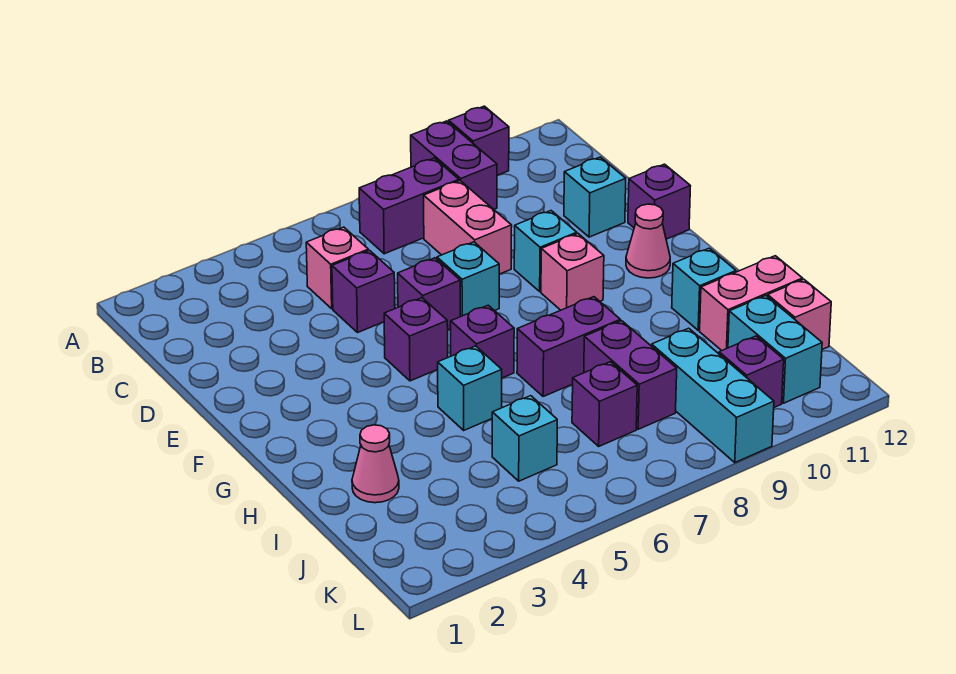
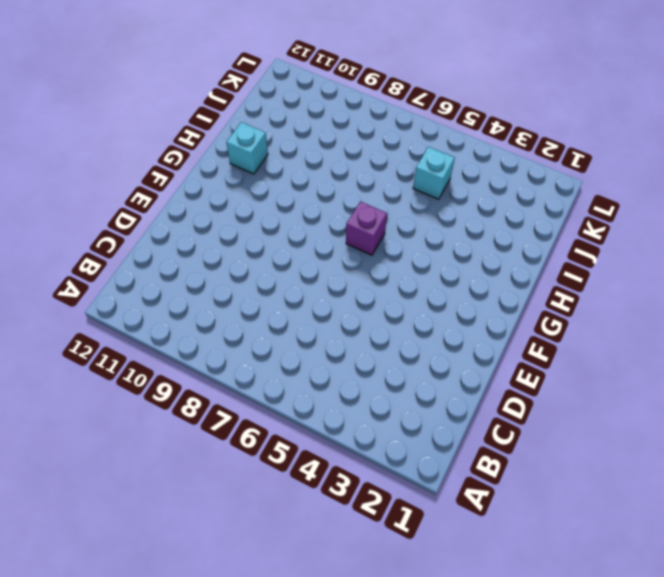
none -> purple 1x2 brick [411,121,497,209]
none -> purple 1x1 brick [449,106,509,175]
none -> purple 1x2 brick [359,158,459,254]

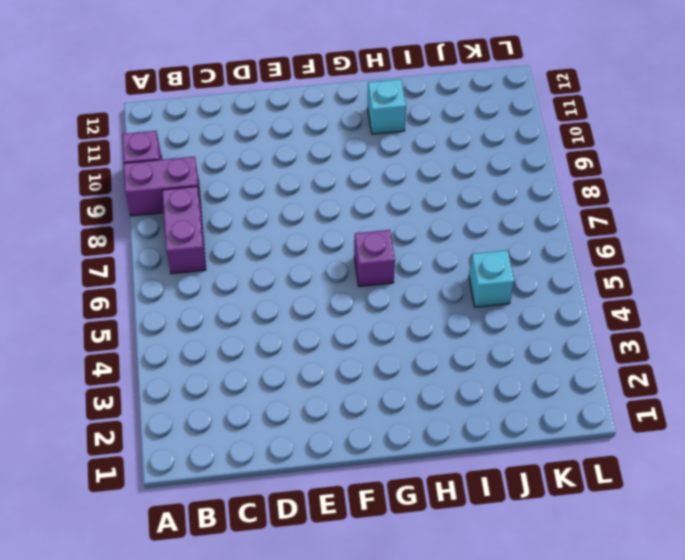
none -> pink 1x1 brick [306,227,368,309]
none -> pink 1x2 brick [424,181,512,274]
none -> purple 1x1 brick [332,250,395,333]

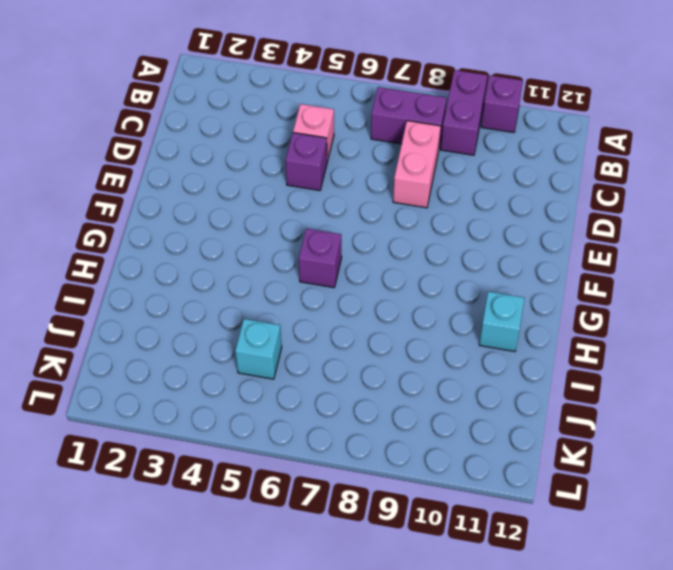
none -> cyan 1x1 brick [564,157,626,237]
none -> purple 1x1 brick [398,258,460,330]
none -> cyan 1x1 brick [437,242,499,317]

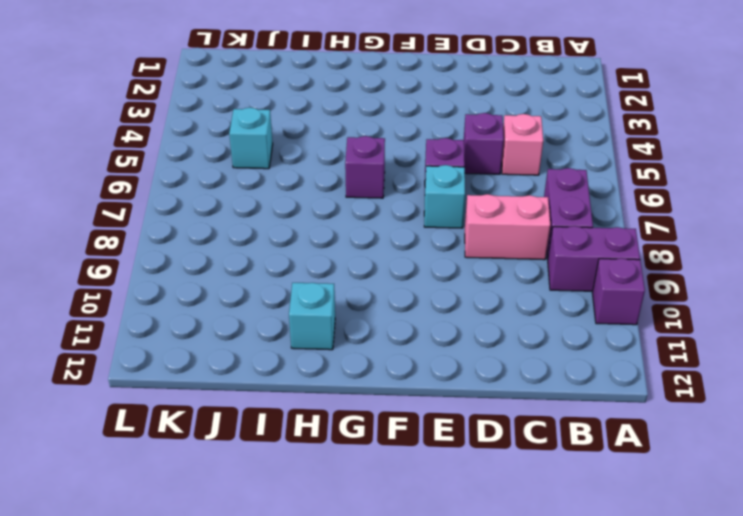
none -> cyan 1x1 brick [564,157,626,237]
none -> cyan 1x1 brick [514,211,577,292]
none -> purple 1x1 brick [628,164,690,239]

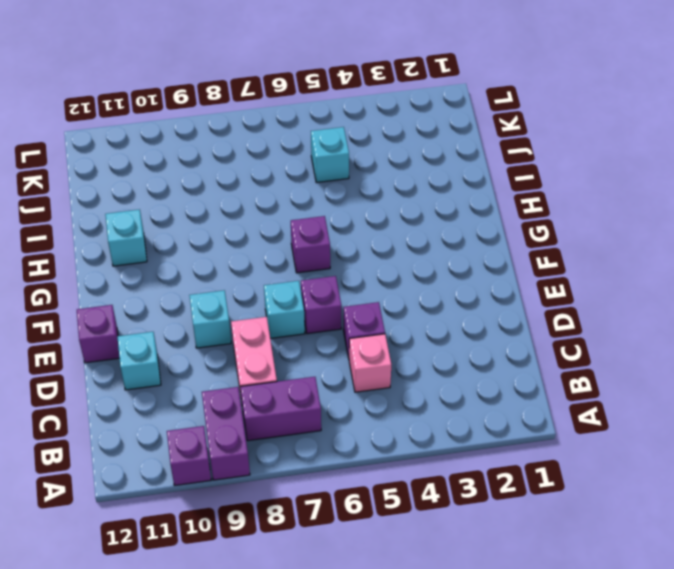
none -> purple 1x1 brick [384,298,448,381]
none -> pink 1x1 brick [541,234,604,310]
none -> pink 1x1 cone [626,204,670,278]

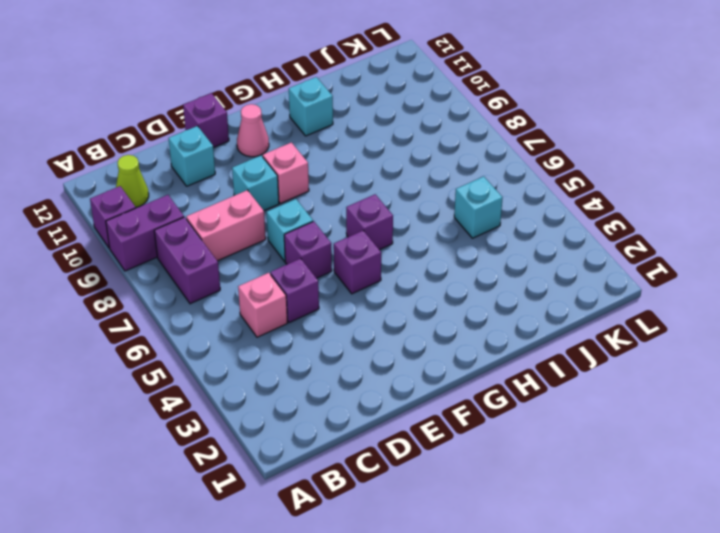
lime 1x1 cone [116,155,149,207] -> none
none -> cyan 1x1 brick [438,346,502,430]
none -> purple 1x2 brick [517,297,620,397]
none -> pink 1x1 cone [352,425,399,503]

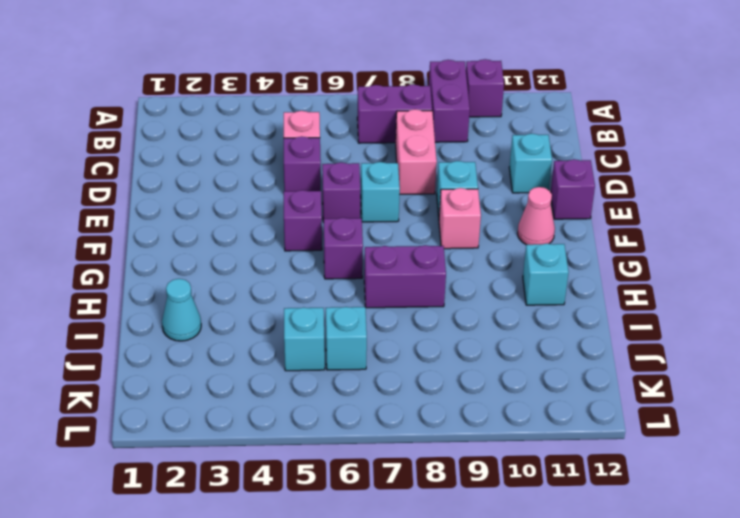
cyan 1x1 cone [162,279,201,341] -> pink 1x1 cone [352,425,399,503]
cyan 1x1 brick [326,307,367,370] -> cyan 1x1 brick moved to [438,346,502,430]
none -> purple 1x2 brick [584,321,677,429]
none -> pink 1x2 brick [700,256,803,351]
none -> purple 1x1 brick [572,362,637,446]

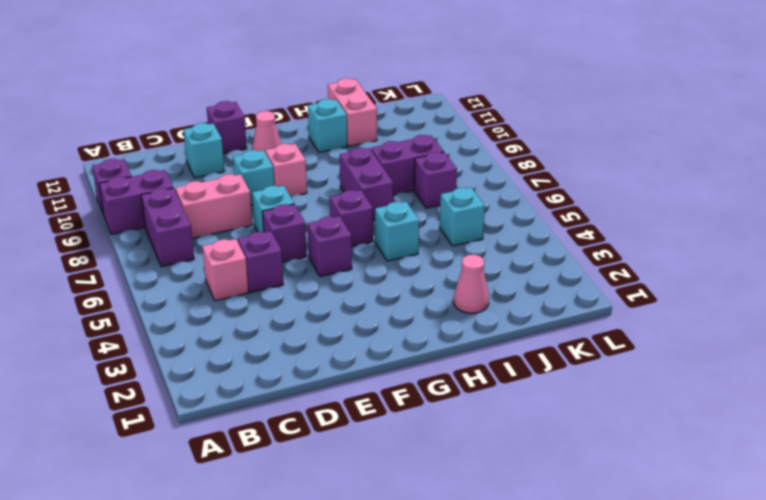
none -> cyan 1x3 brick [652,328,774,463]
none -> cyan 1x2 brick [728,296,822,403]
none -> pink 1x1 brick [768,279,831,349]

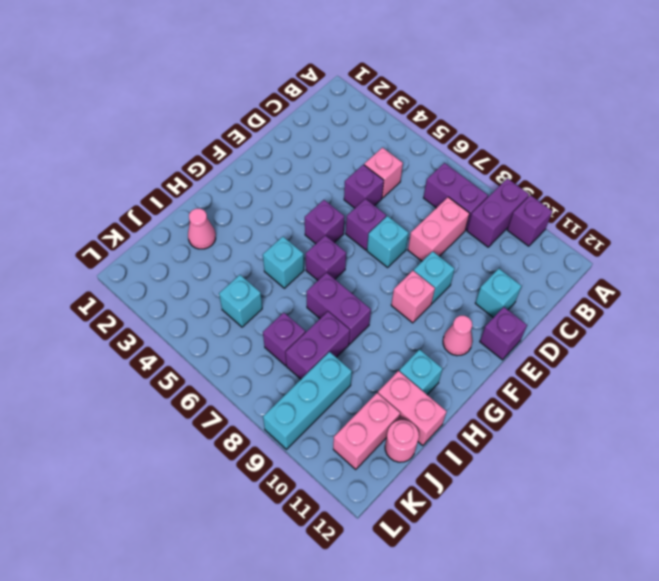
pink 1x2 brick [333,393,400,470] -> cyan 1x2 brick [728,296,822,403]
pink 1x1 round brick [385,420,419,462] -> pink 1x1 brick [768,279,831,349]
none -> purple 1x1 brick [719,336,784,407]

